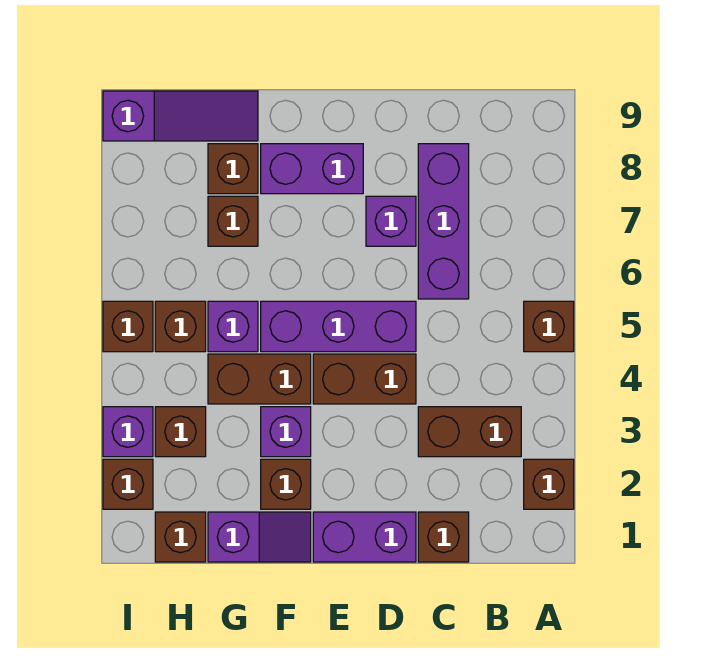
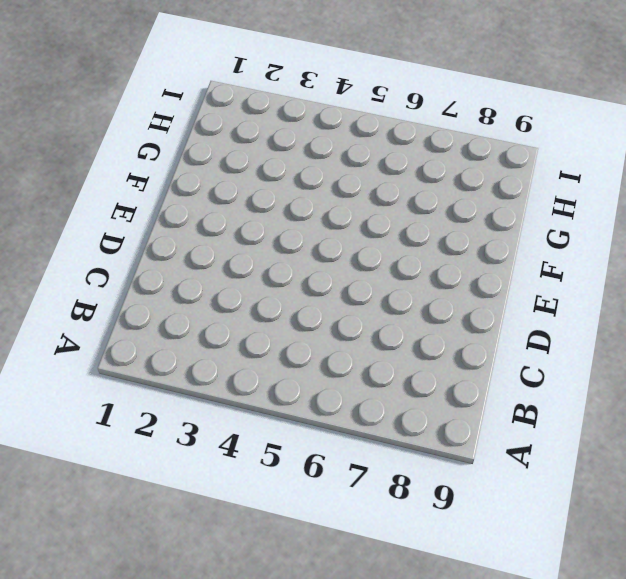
none -> brown 1x1 brick [524,459,574,509]
none -> brown 1x1 brick [524,301,574,352]
none -> brown 1x2 brick [418,407,521,457]

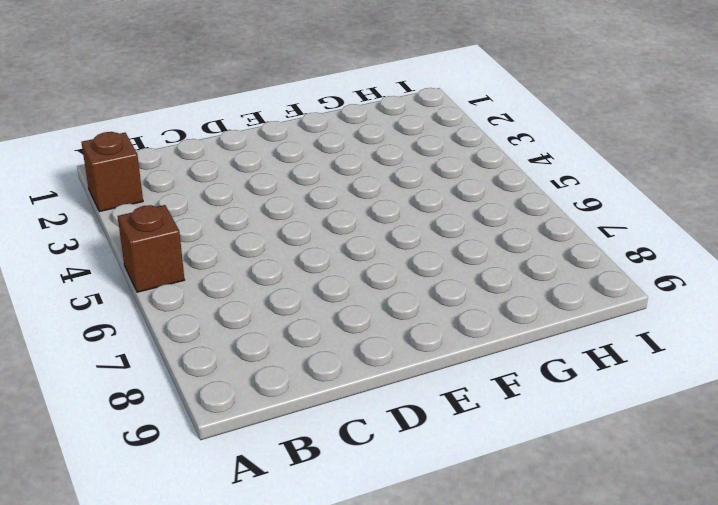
none -> brown 1x2 brick [418,407,521,457]
none -> brown 1x1 brick [418,512,469,562]
none -> purple 1x3 brick [418,144,469,299]

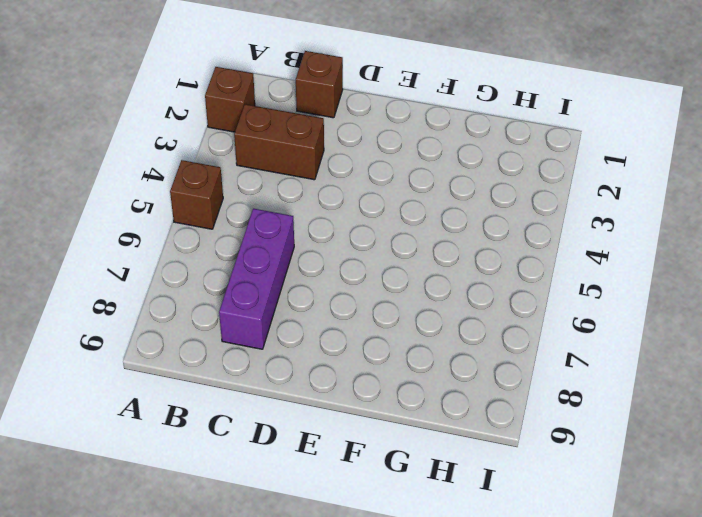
none -> purple 1x2 brick [313,512,416,562]
none -> brown 1x2 brick [313,354,416,404]
none -> purple 1x3 brick [261,301,416,352]

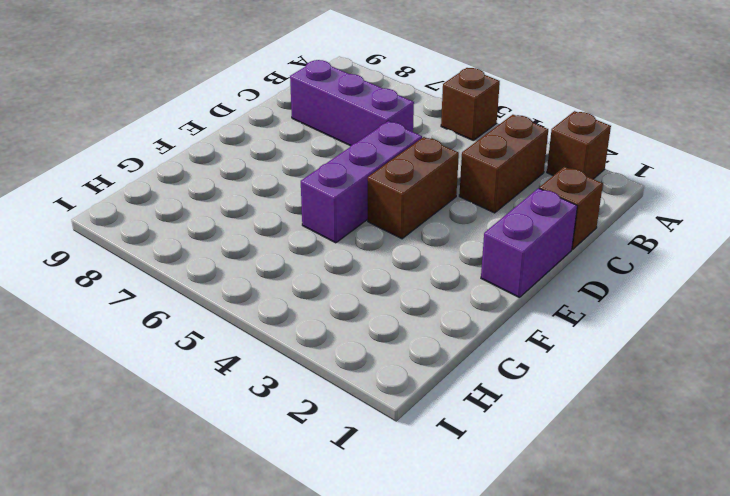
none -> purple 1x1 brick [366,196,416,246]
none -> purple 1x2 brick [261,144,363,194]
none -> purple 1x2 slope [208,512,311,562]

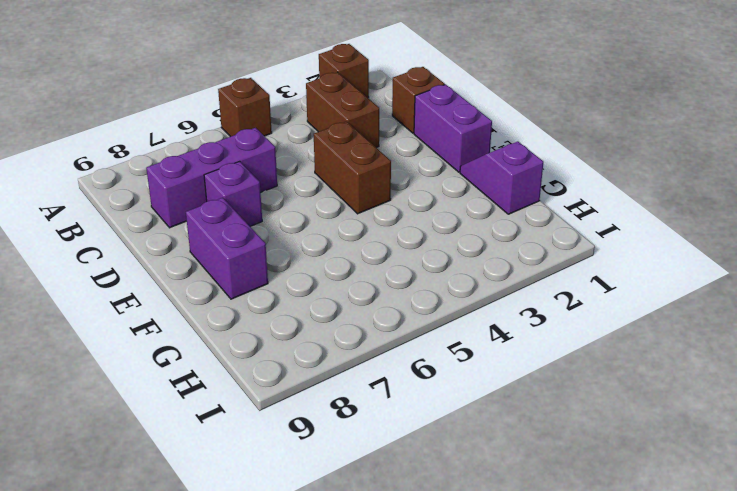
none -> purple 1x3 brick [261,301,416,352]
none -> brown 1x1 brick [261,459,311,509]
none -> purple 1x1 brick [261,407,311,457]

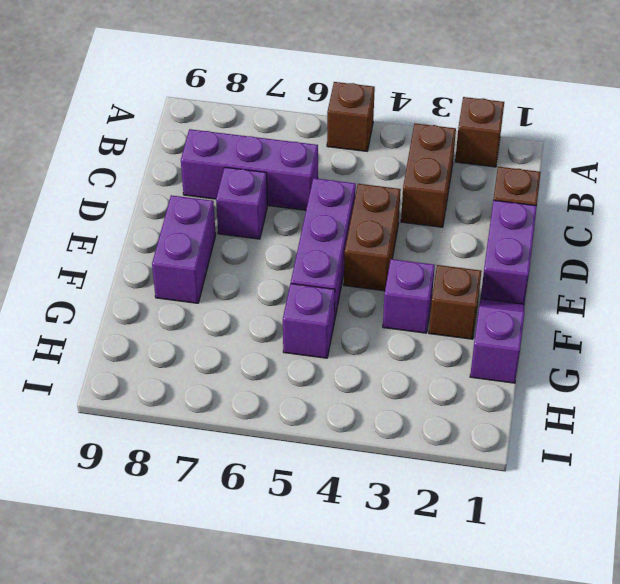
none -> brown 1x2 brick [208,354,311,404]
none -> brown 1x1 brick [208,196,258,246]
none -> brown 1x1 brick [208,144,258,194]

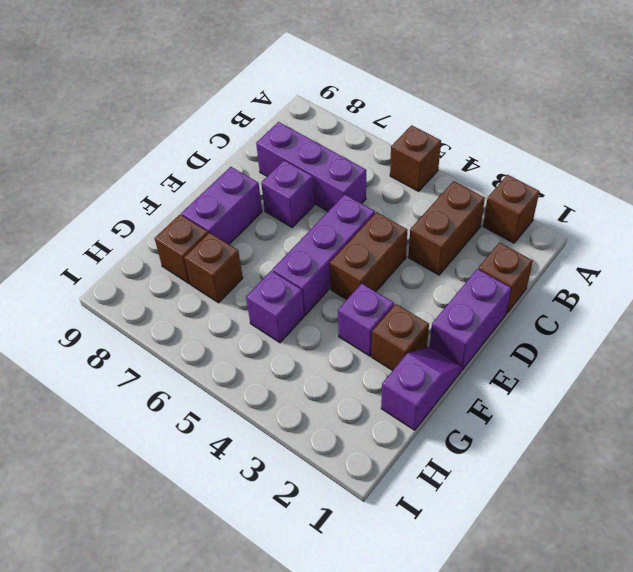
none -> brown 1x2 brick [208,354,311,404]
none -> purple 1x3 slope [103,91,258,141]
none -> brown 1x1 brick [155,512,206,562]

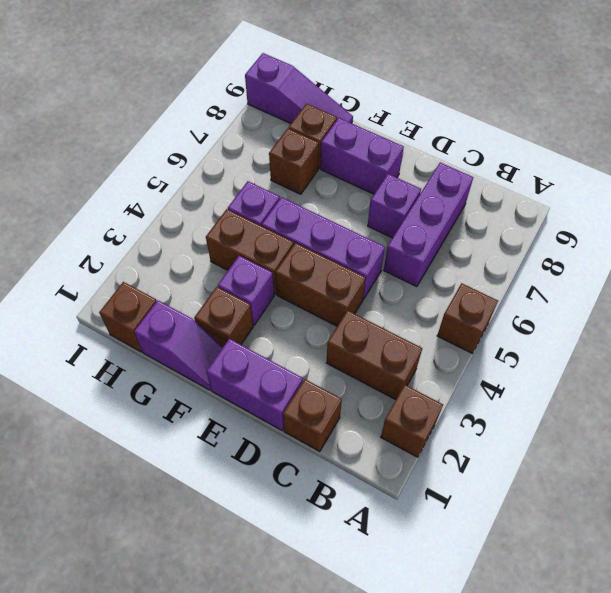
none -> brown 1x1 brick [155,407,206,457]
none -> brown 1x1 brick [155,301,206,352]
none -> brown 1x1 brick [103,459,153,509]

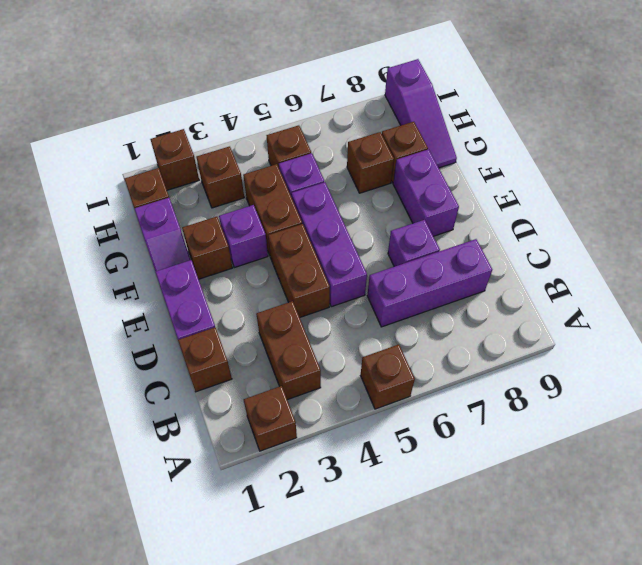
none -> purple 1x1 brick [103,407,153,457]
none -> brown 1x1 brick [103,301,153,352]

